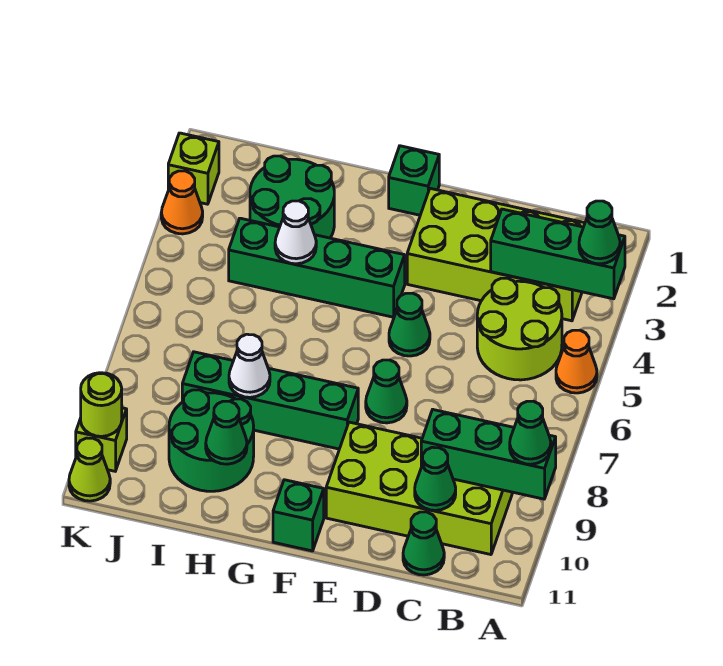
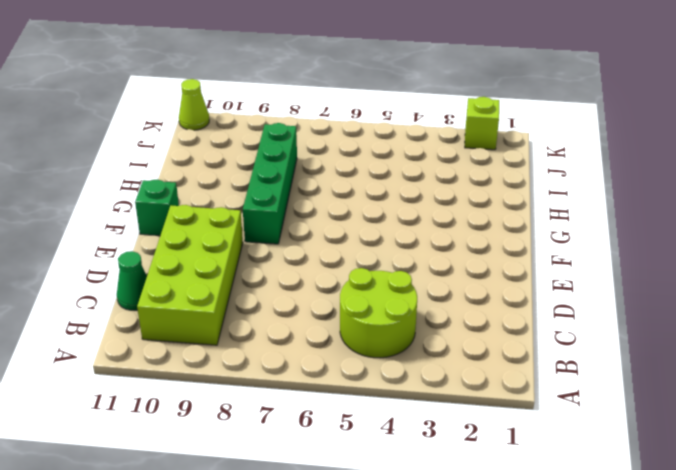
none -> orange 1x1 cone [556,330,597,393]
none -> lime 2x4 brick [407,188,585,321]
none -> green 1x1 cone [389,293,430,356]

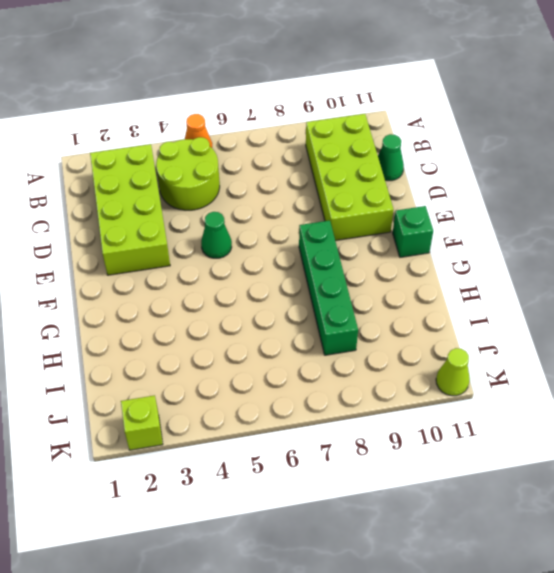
none -> green 1x1 cone [366,360,407,423]
none -> green 1x1 brick [389,146,439,215]
none -> green 1x4 brick [229,218,405,317]

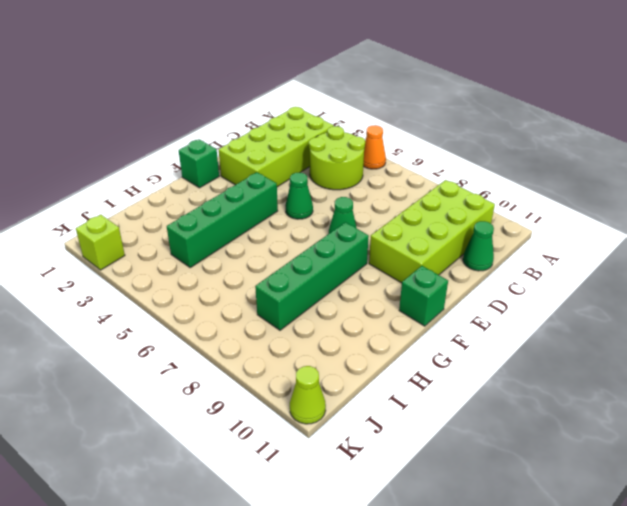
none -> green 2x2 round brick [250,156,334,238]
none -> green 2x2 round brick [169,390,254,491]
none -> orange 1x1 cone [161,171,203,234]

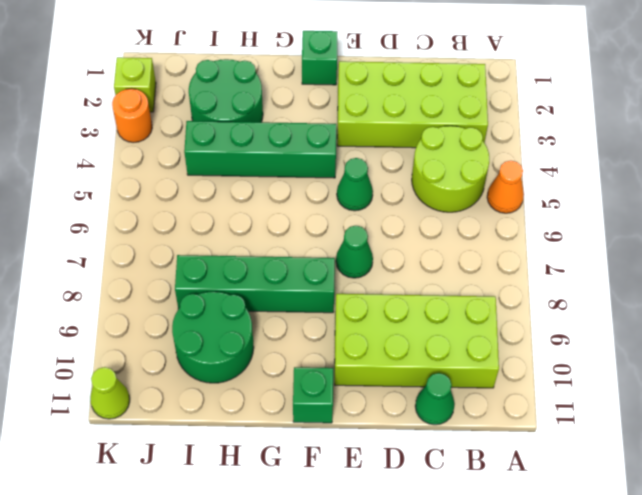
orange 1x1 round brick [112,89,152,143] -> orange 1x1 cone [161,171,203,234]
none -> lime 1x1 brick [76,408,127,471]
none -> green 1x3 brick [491,209,625,299]
none -> green 1x3 brick [421,410,556,499]

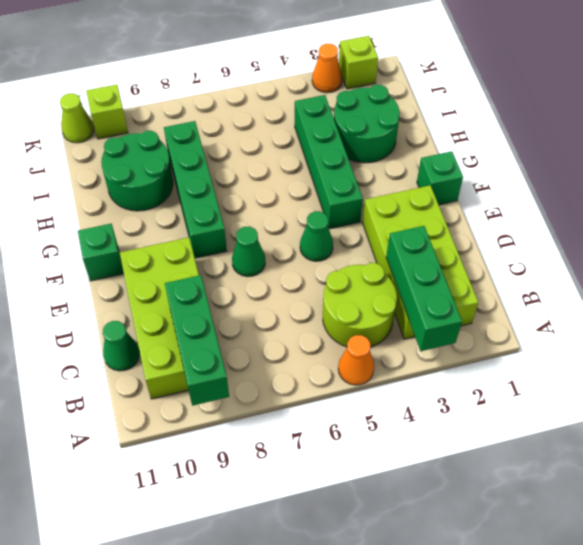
none -> green 1x1 cone [415,447,456,510]
none -> white 1x1 cone [275,201,316,264]
none -> white 1x1 cone [229,334,270,397]

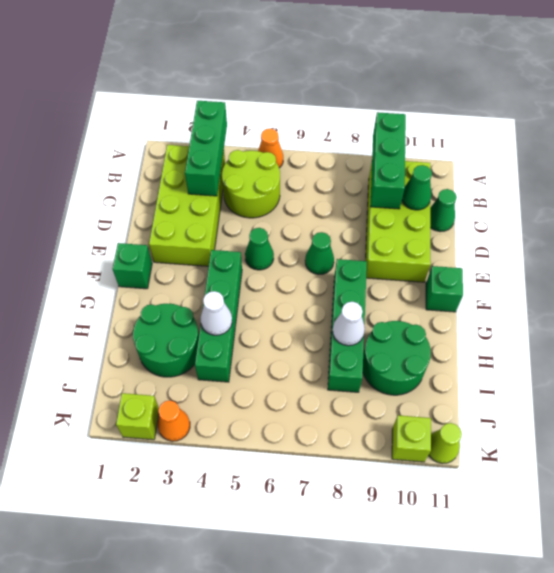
none -> green 1x1 cone [206,401,247,464]
none -> lime 1x1 round brick [81,373,122,436]
none -> green 1x1 cone [579,201,620,264]

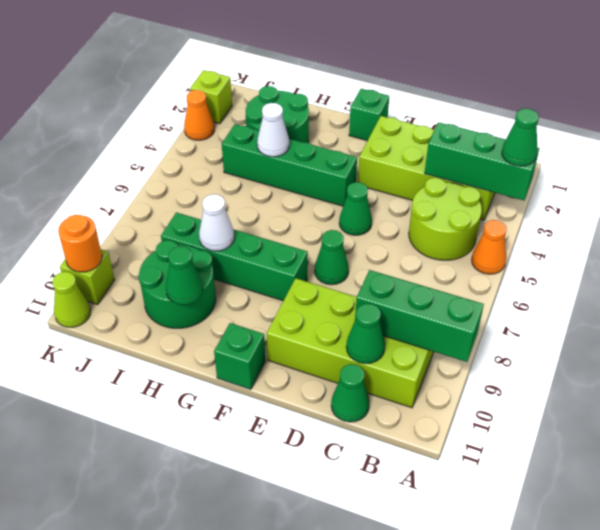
orange 1x1 round brick [58,215,102,272] -> lime 1x1 round brick [81,373,122,436]
none -> green 1x1 cone [510,401,551,464]

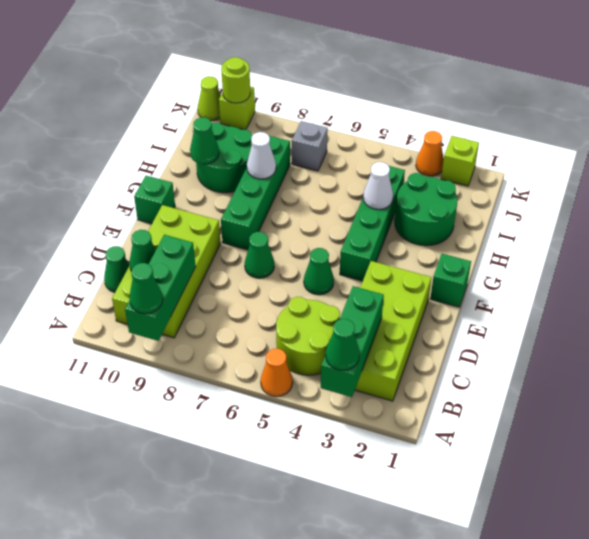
grey 1x1 brick [292,121,328,171] -> none

